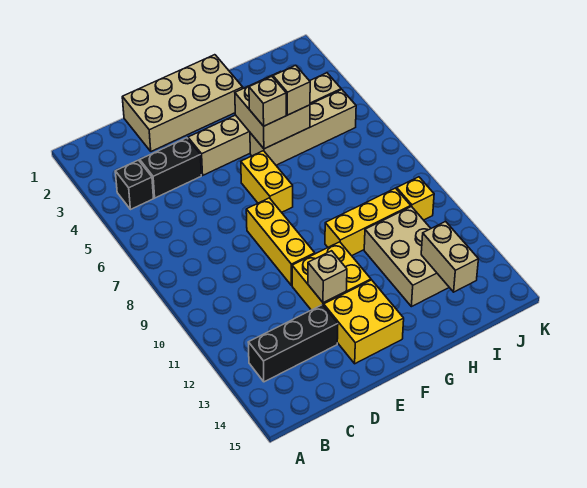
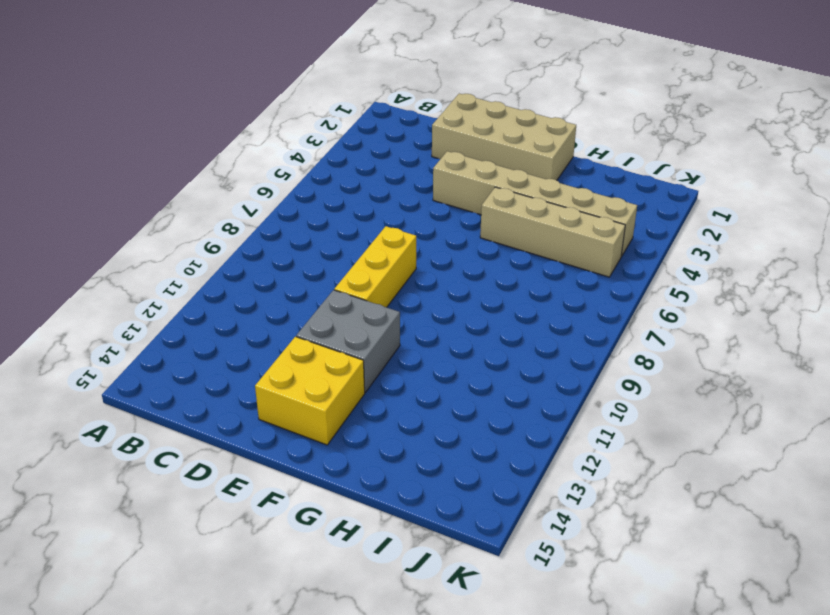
grey 2x2 brick [296,290,400,393] -> yellow 2x2 brick [292,242,371,310]
none -> black 1x1 brick [115,160,154,210]
none -> black 1x3 brick [248,305,338,382]
none -> black 1x2 brick [140,138,201,198]

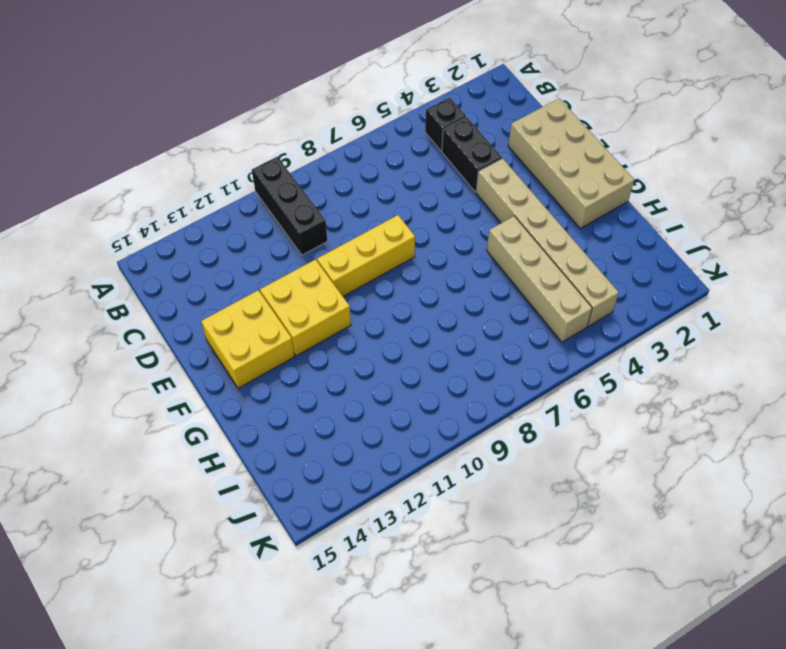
black 1x3 brick [252,157,327,255] -> black 1x3 brick moved to [248,305,338,382]
none -> yellow 1x2 brick [241,151,293,212]
none -> yellow 1x3 brick [325,188,411,256]
none -> tan 2x3 brick [364,206,449,307]

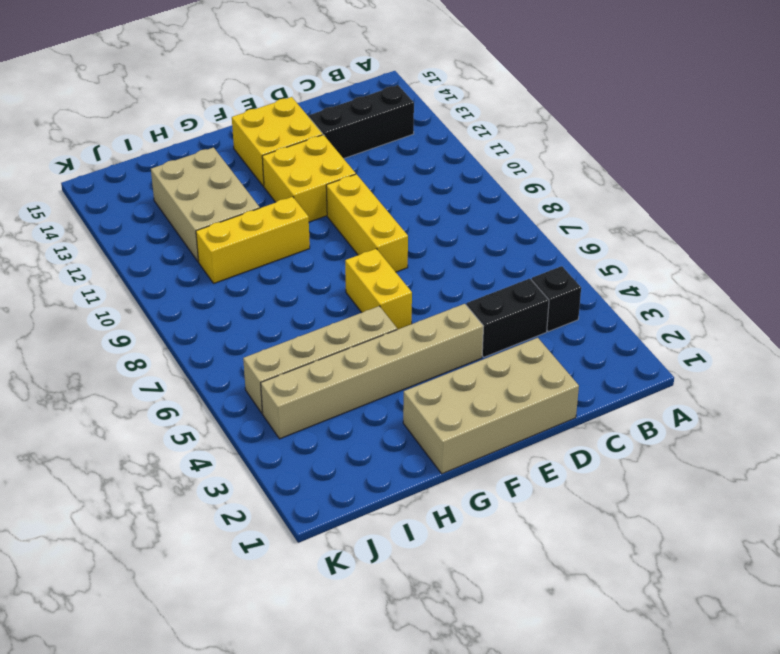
none -> yellow 1x1 brick [397,177,434,220]
none -> tan 1x1 brick [308,251,347,303]
none -> tan 2x2 brick [235,71,310,149]

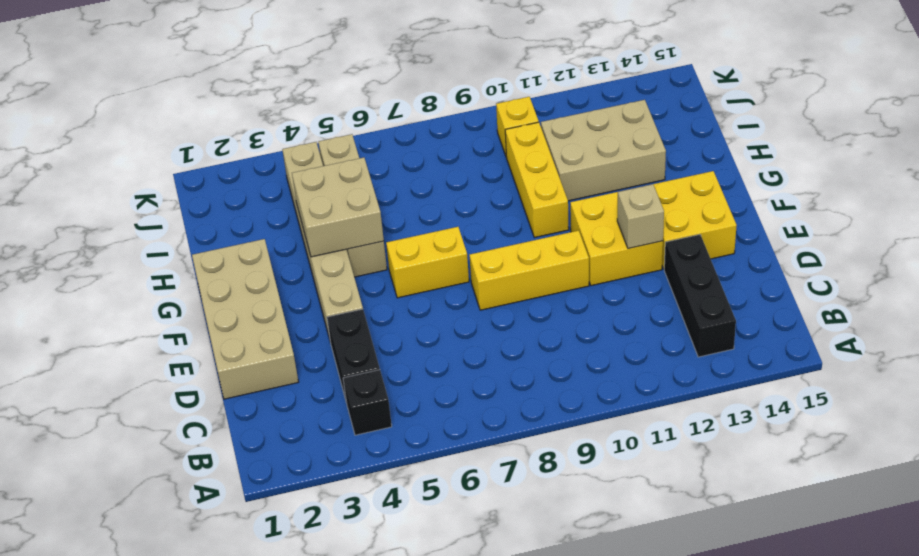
none -> tan 1x2 brick [421,221,479,292]
none -> tan 1x1 brick [249,76,286,126]
none -> tan 1x1 brick [273,65,310,115]

